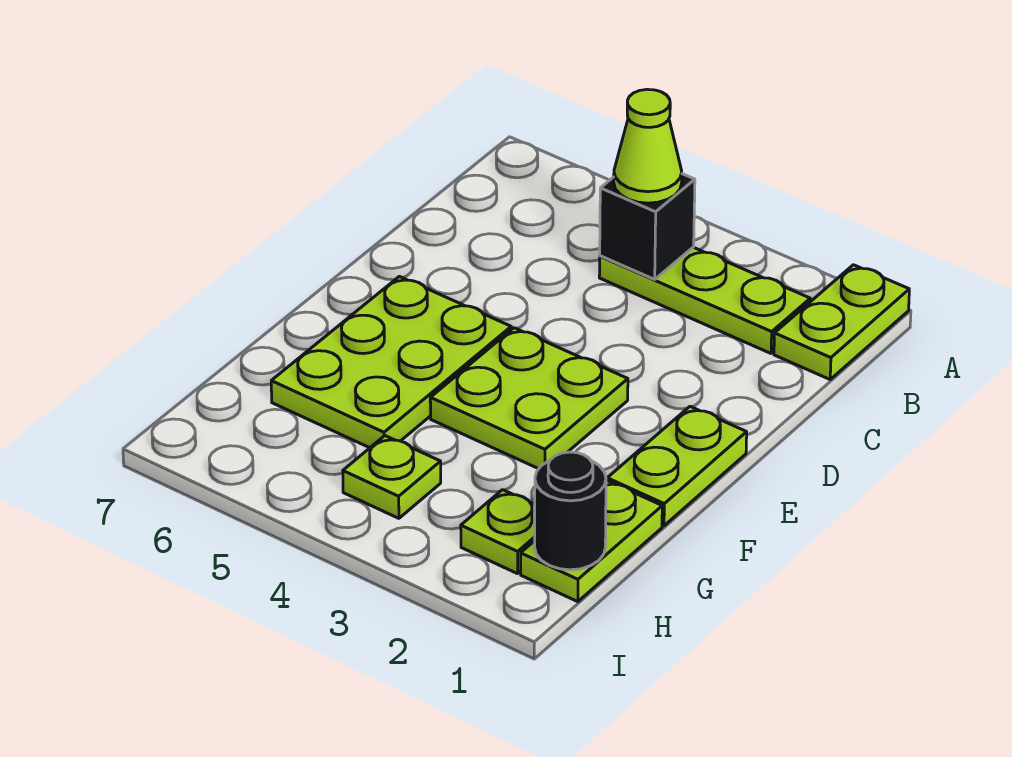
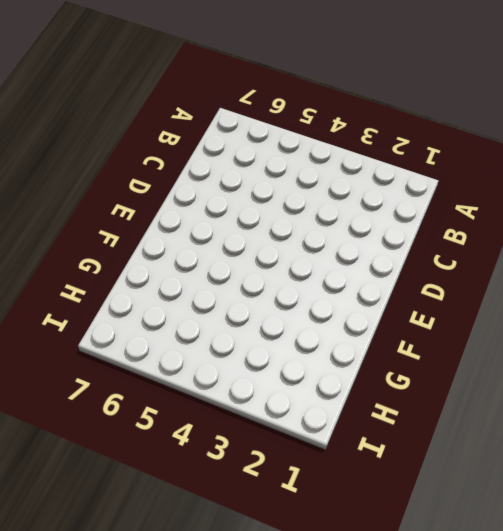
none -> lime 1x2 plate [774,265,909,379]
none -> lime 1x3 plate [599,247,810,353]

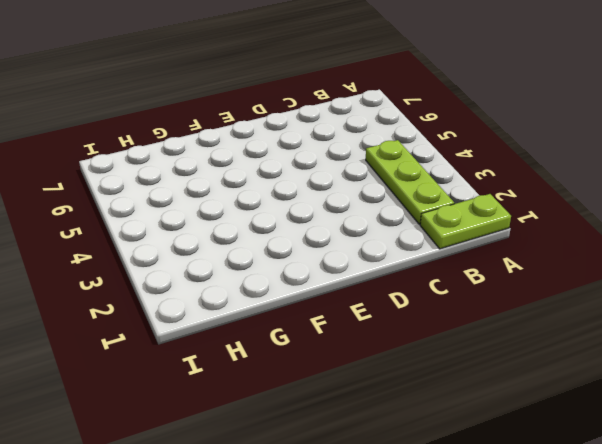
none -> lime 1x2 plate [607,407,747,526]
none -> lime 2x2 plate [430,328,628,469]

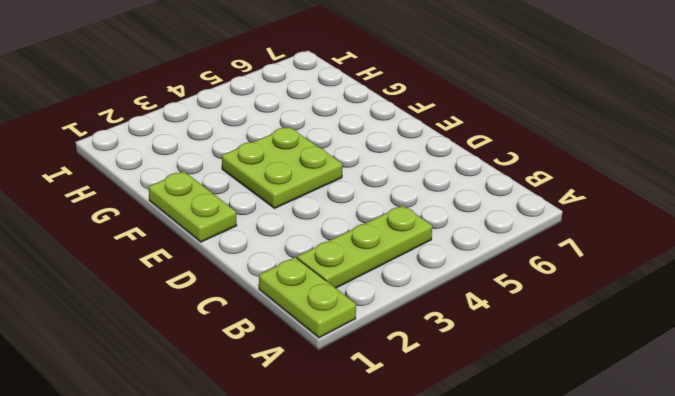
none -> lime 2x3 plate [271,276,511,448]
none -> lime 1x2 plate [521,480,662,602]

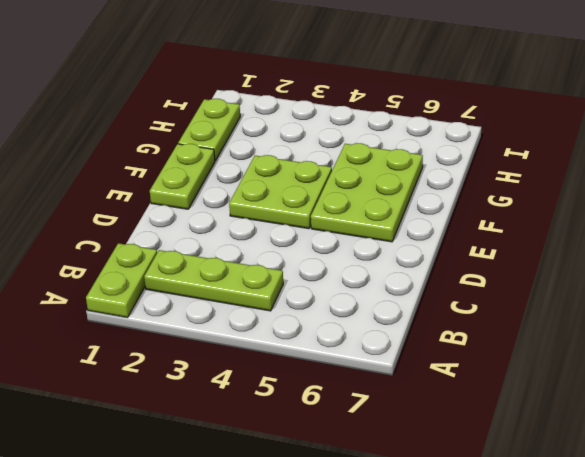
none -> lime 1x1 plate [461,490,535,574]
none -> lime 1x1 plate [343,436,441,518]

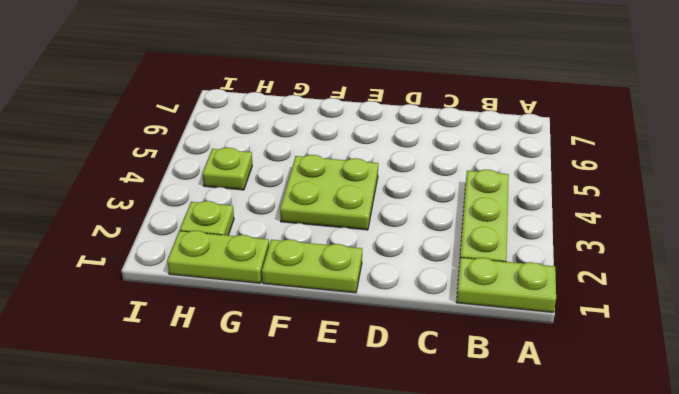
none -> lime 2x3 plate [271,276,511,448]
none -> black 1x1 brick [600,174,695,279]

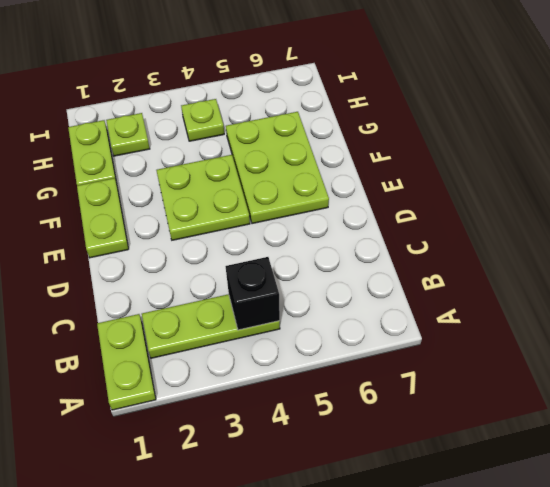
none -> black 1x1 round brick [535,452,606,570]
none -> lime 1x1 cone [614,89,682,203]

